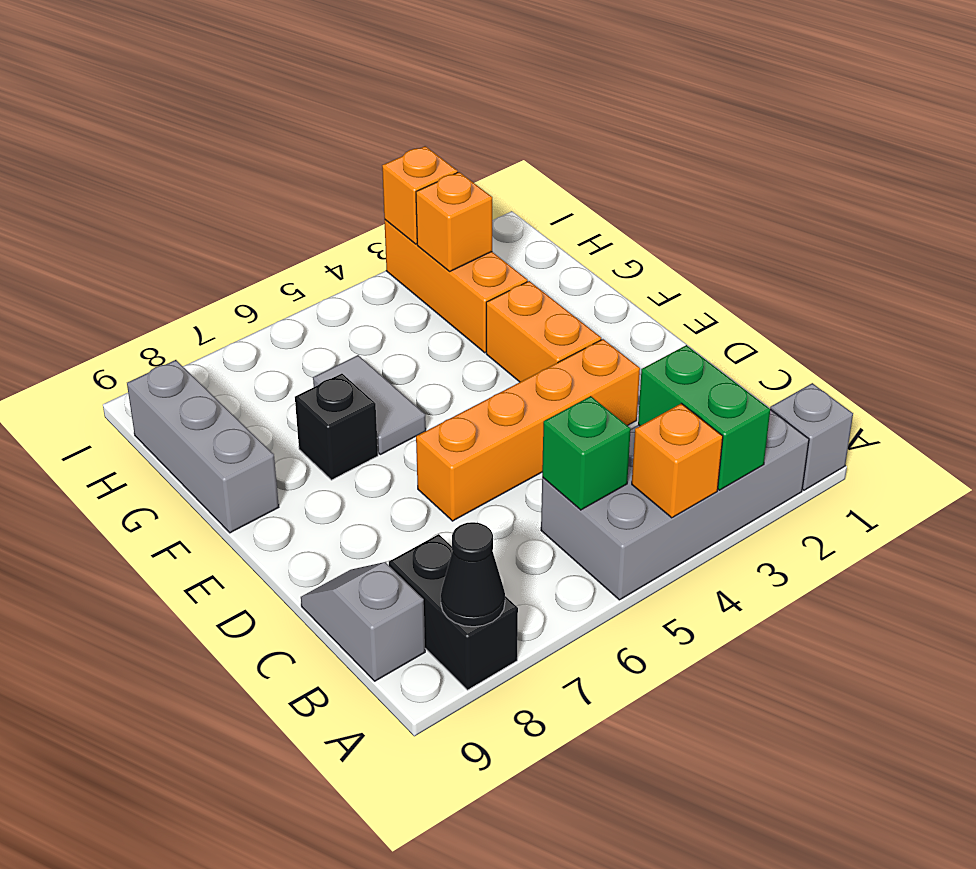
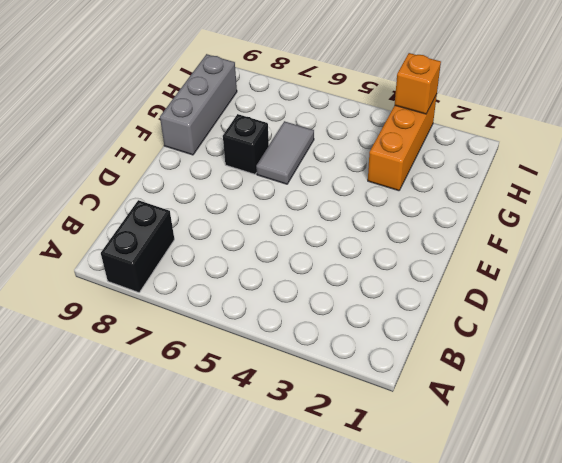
none -> grey 1x1 brick [770,383,853,490]
none -> grey 2x4 brick [541,410,809,600]
none -> grey 1x2 slope [301,562,425,681]

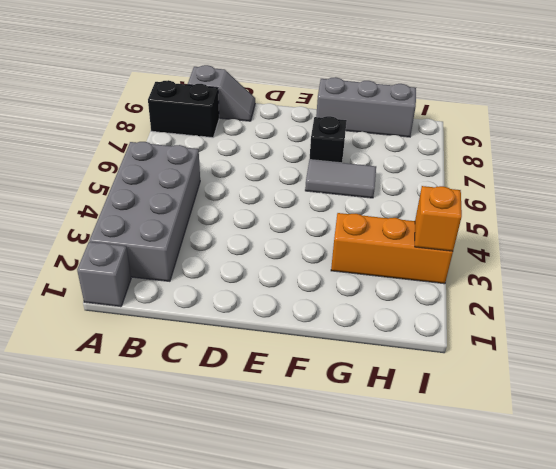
none -> orange 1x4 brick [416,339,640,521]
none -> orange 1x2 brick [486,281,601,382]
none -> green 1x2 brick [638,345,770,490]

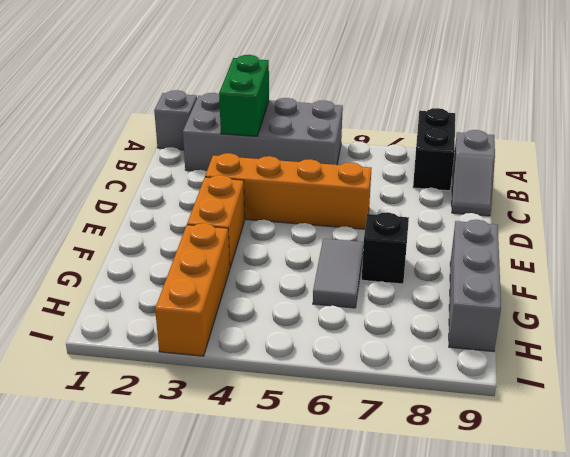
none -> orange 1x1 brick [632,403,723,518]
none -> black 1x1 cone [441,522,505,627]
none -> green 1x1 brick [542,396,631,510]

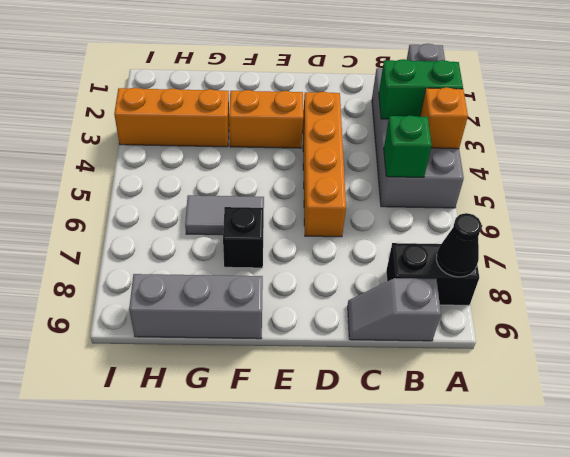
none -> orange 1x1 brick [416,172,492,271]
none -> orange 1x1 brick [382,146,458,244]

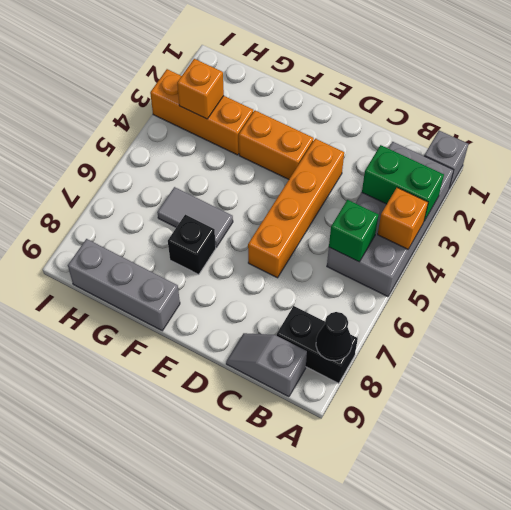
none -> orange 1x1 brick [382,146,458,244]

